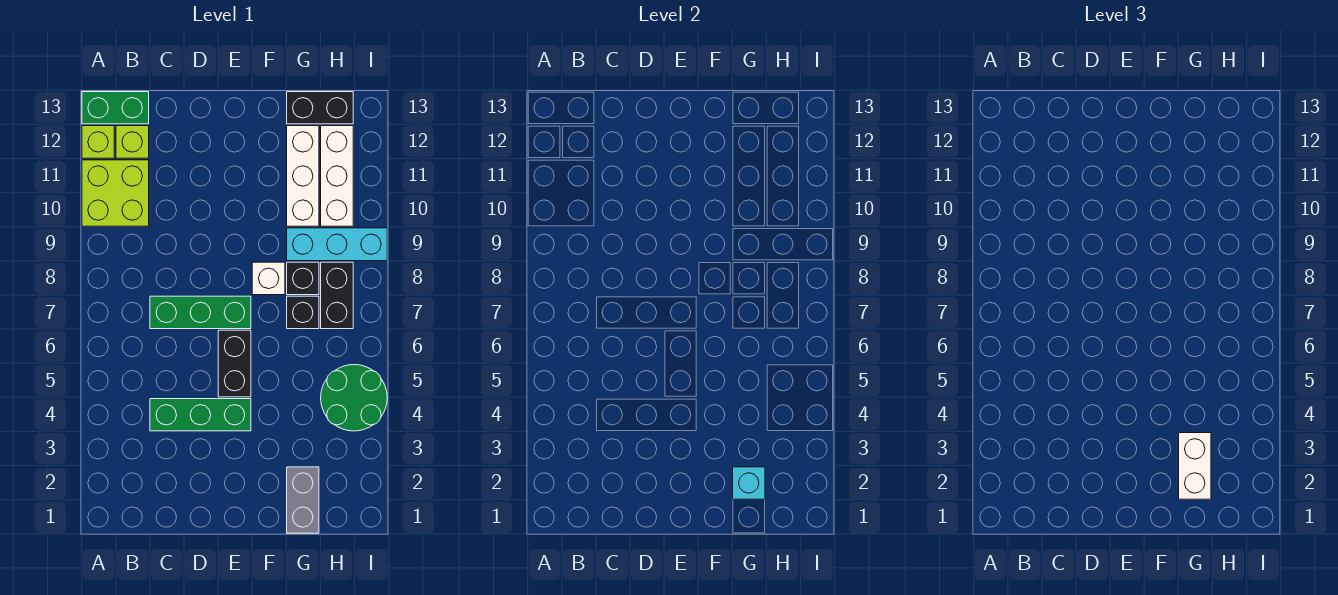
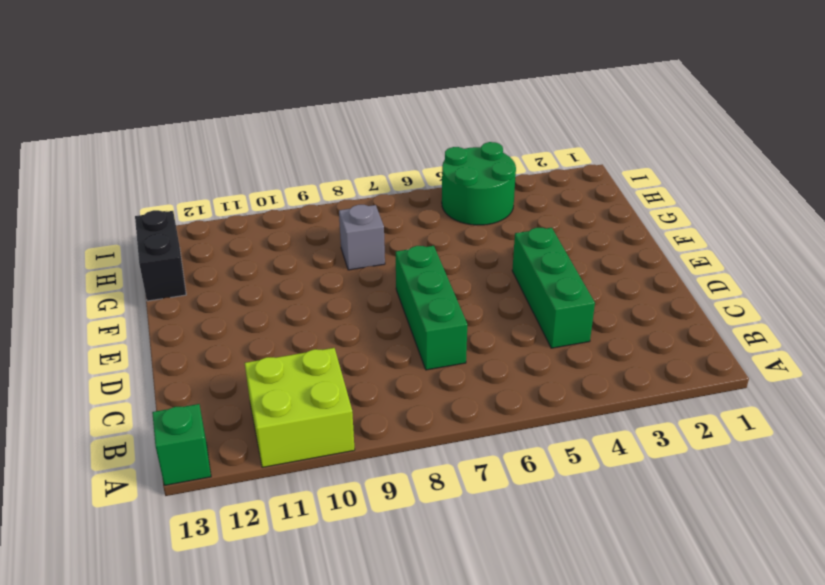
green 1x1 brick [152,404,211,485] -> green 1x2 brick [82,92,149,124]
grey 1x1 brick [339,205,385,270] -> black 1x1 brick [287,262,319,295]
none -> lime 1x1 brick [82,126,114,158]
none -> lime 1x1 brick [116,126,149,158]
none -> black 1x2 brick [218,330,251,397]

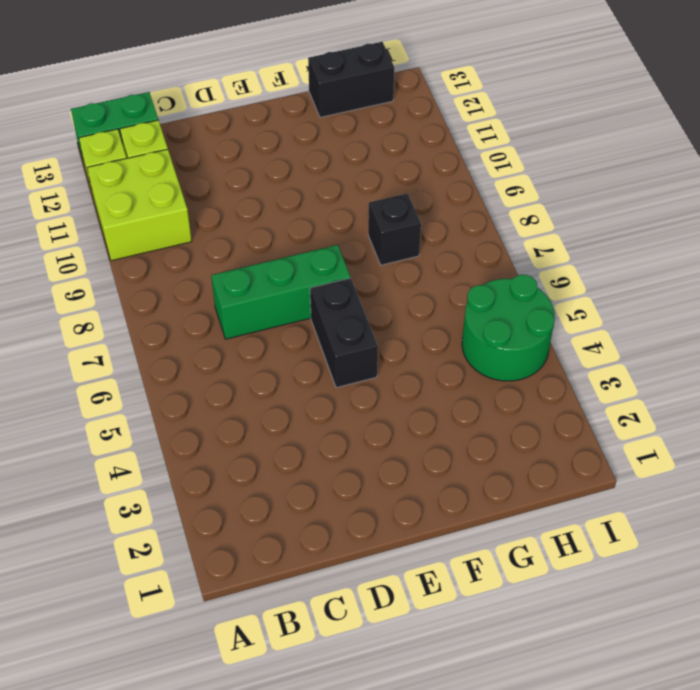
none -> green 1x3 brick [150,399,251,431]
none -> white 1x1 brick [252,262,285,295]
none -> grey 1x2 brick [287,467,319,533]

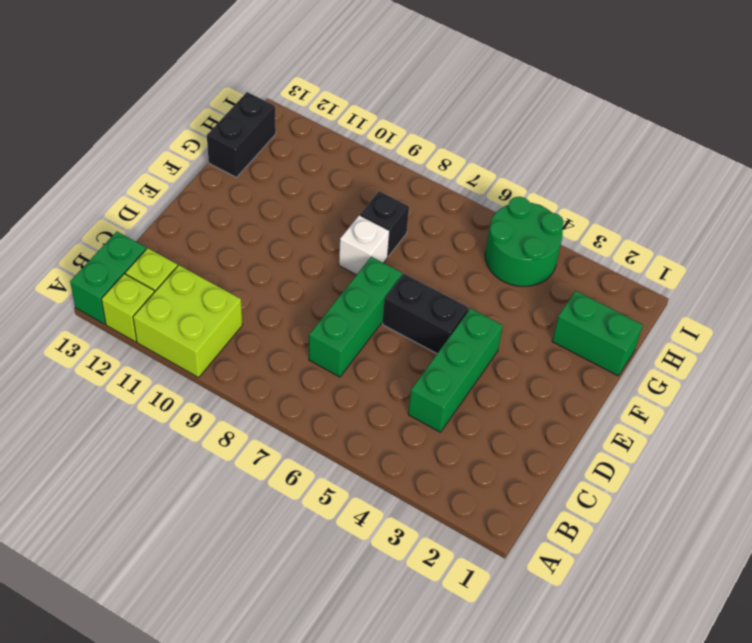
green 1x2 brick [552,291,643,376] -> grey 1x2 brick [287,467,319,533]
none -> black 1x1 brick [287,296,319,329]
none -> cyan 1x3 brick [287,228,387,261]
none -> white 1x3 brick [287,126,319,226]

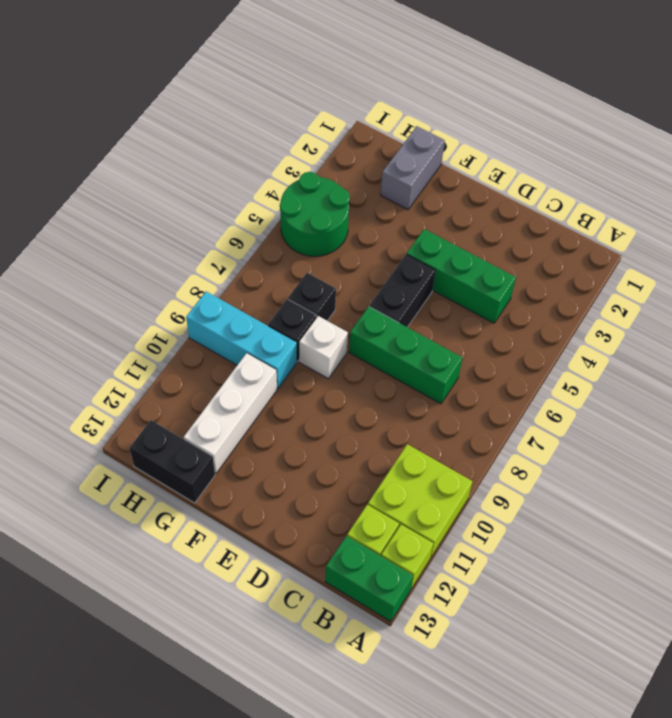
none -> black 1x2 brick [321,262,353,329]
none -> white 1x3 brick [321,126,353,226]
none -> cyan 1x1 brick [733,467,765,499]

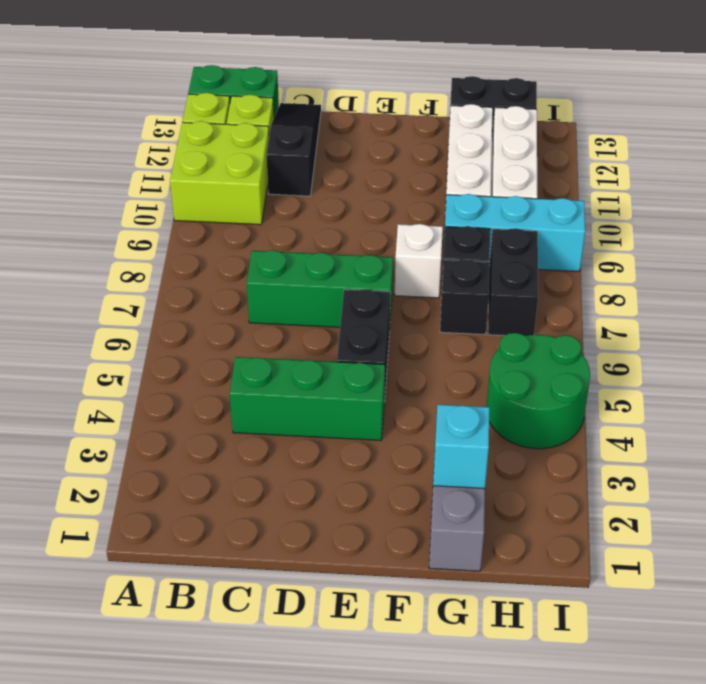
black 1x3 slope [266,103,321,196] -> none
none -> white 1x2 brick [1179,433,1211,499]

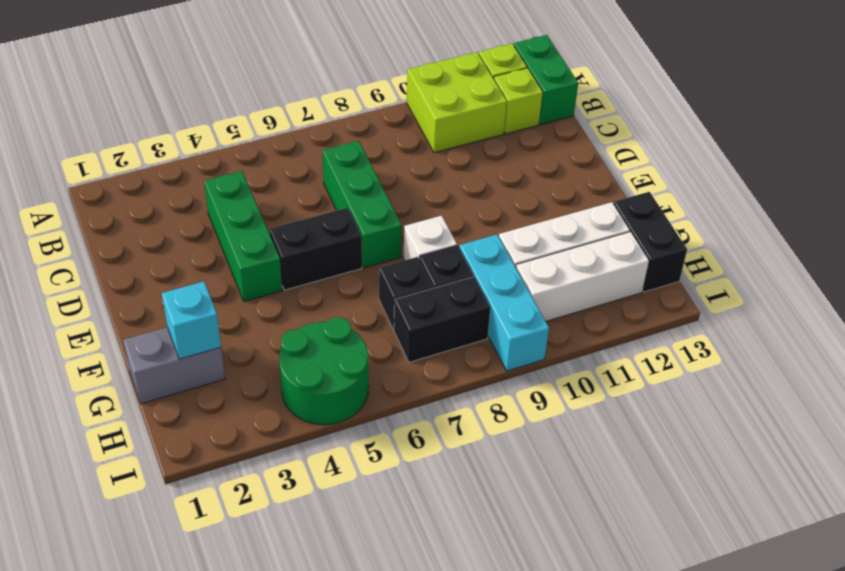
none -> white 1x2 brick [1179,433,1211,499]

